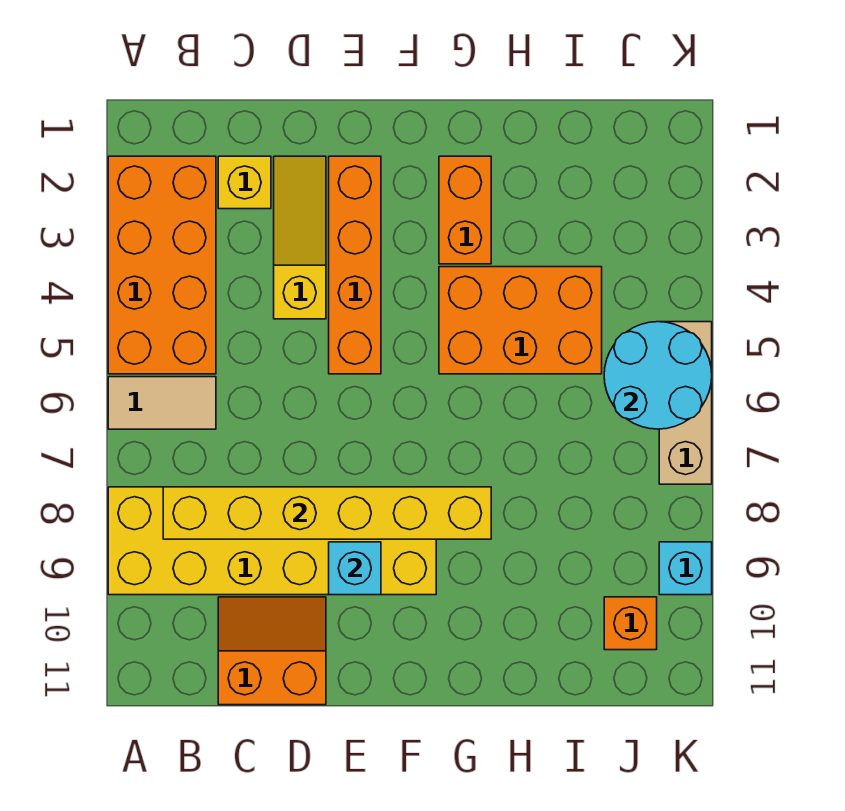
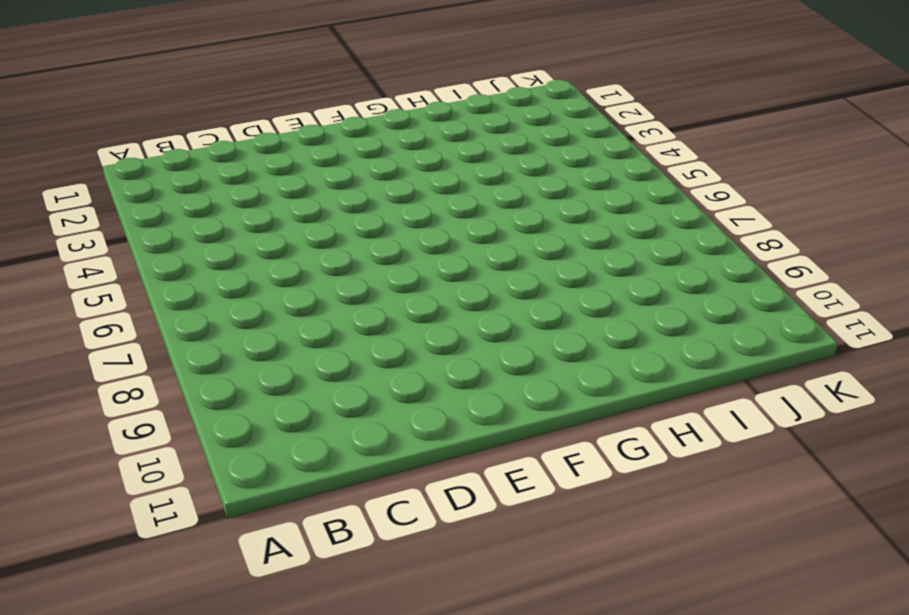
none -> orange 2x4 brick [108,156,216,374]
none -> tan 1x2 tile [108,377,216,429]
none -> yellow 2x6 brick [108,487,436,595]

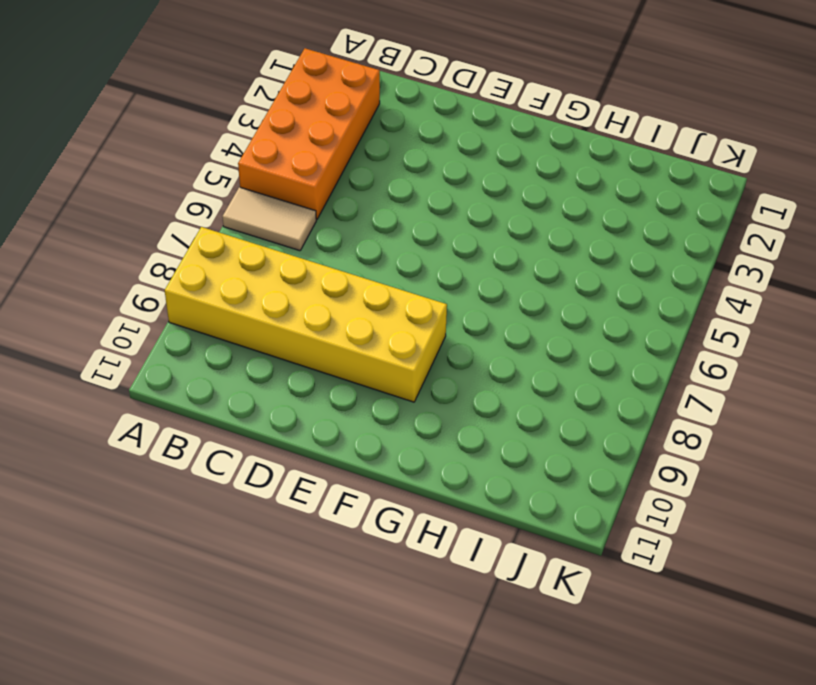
none -> yellow 1x1 brick [218,156,271,209]
none -> orange 2x2 slope [218,597,326,705]
none -> yellow 1x3 slope [274,156,326,319]

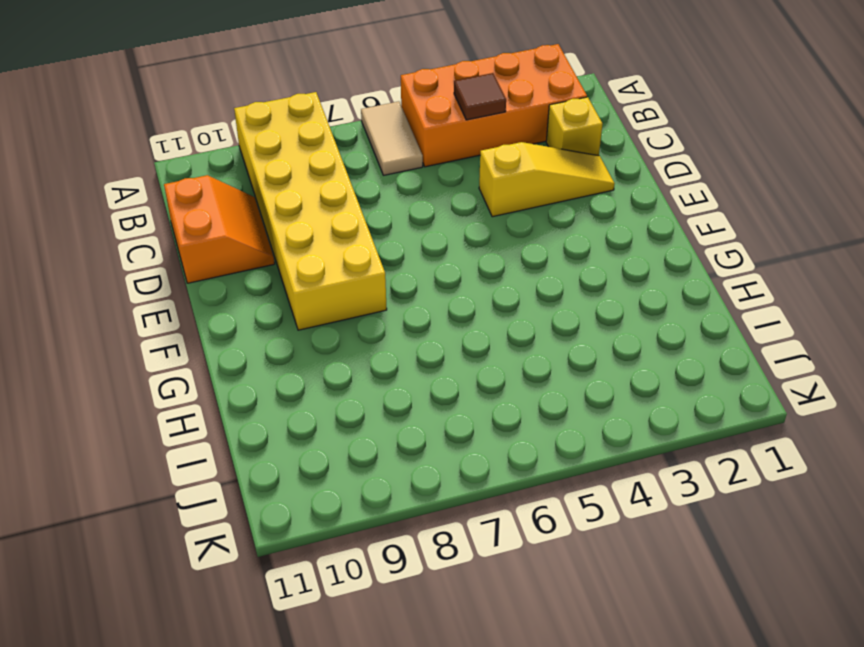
brown 1x1 tile [454,73,506,120] -> none
none -> orange 1x4 brick [329,156,381,374]
none -> orange 1x2 brick [439,156,491,264]
none -> orange 2x3 brick [439,267,602,374]

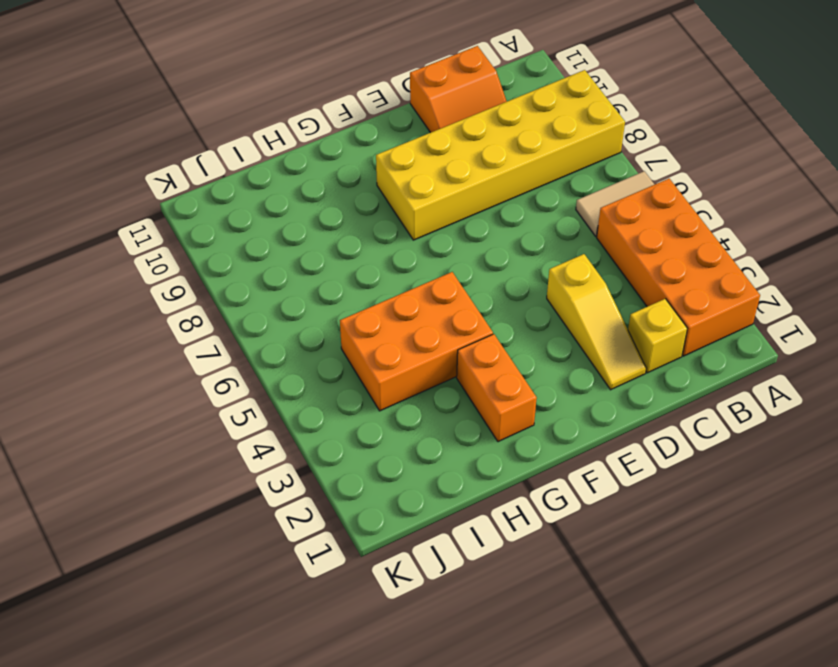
none -> orange 1x4 brick [329,156,381,374]
none -> orange 1x1 brick [604,597,657,650]
none -> tan 1x3 brick [659,322,712,484]

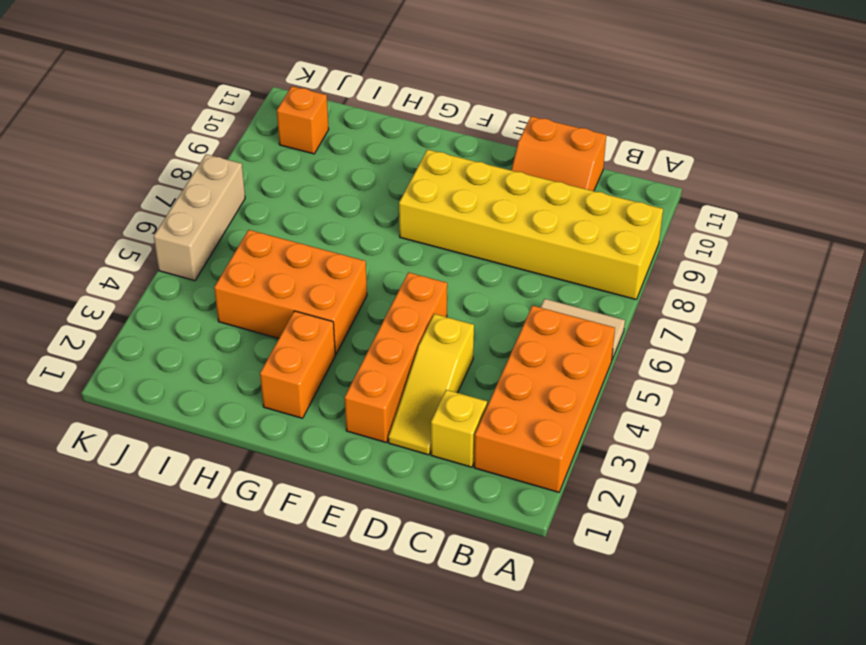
none -> cyan 1x1 brick [659,542,712,595]
none -> yellow 1x6 brick [163,487,491,539]
none -> cyan 1x1 brick [329,542,381,595]

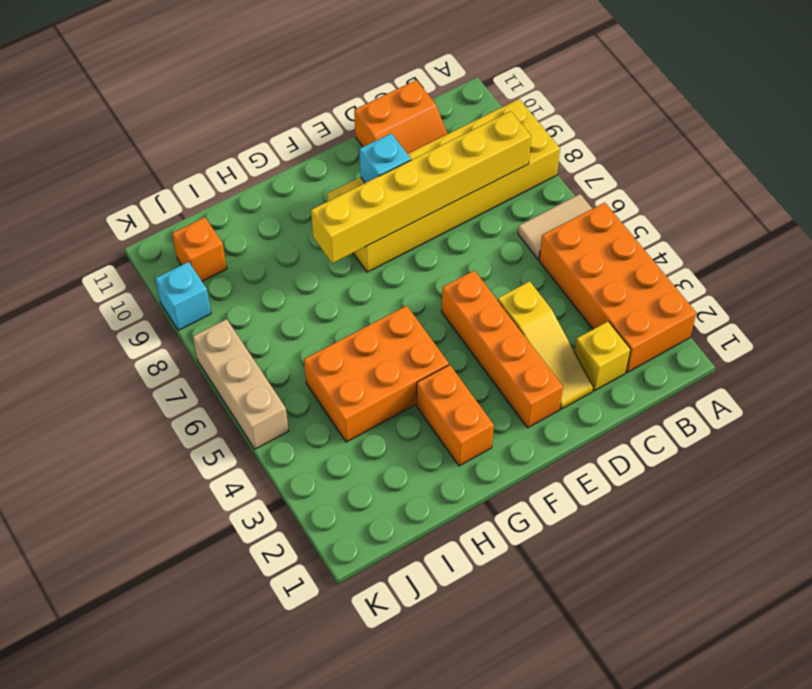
none -> cyan 2x2 round brick [604,322,712,429]

